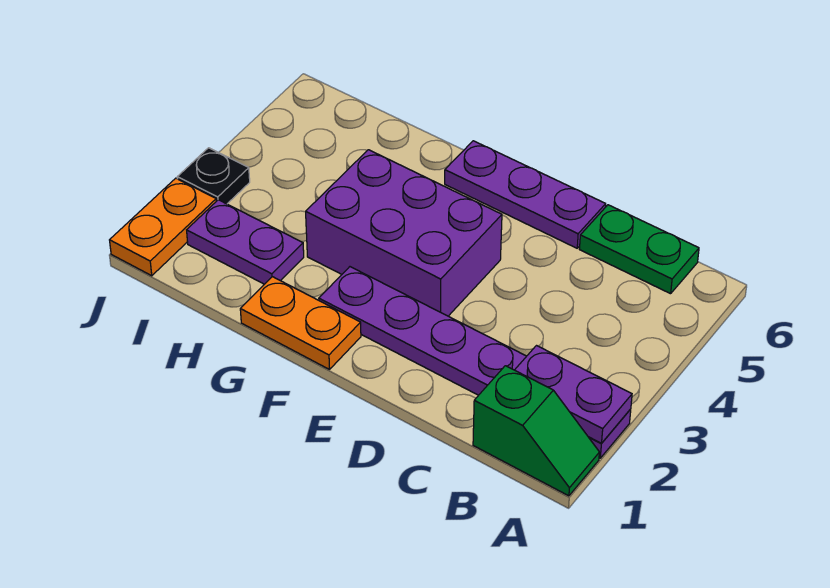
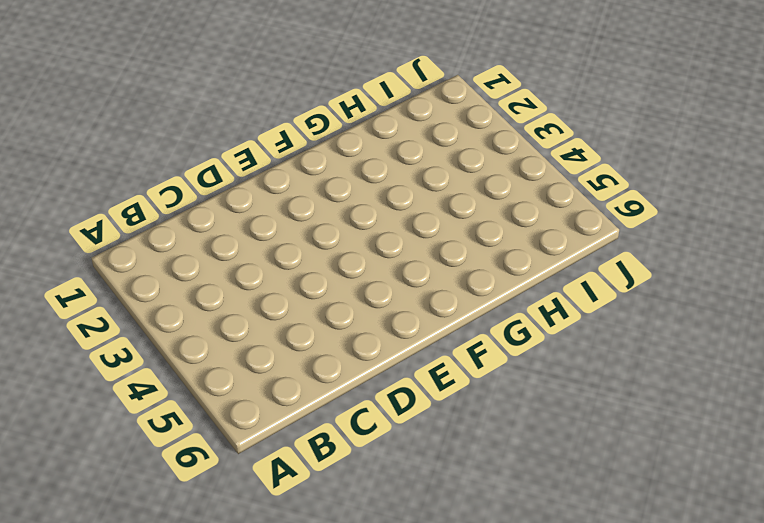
none -> green 1x2 slope [473,366,599,496]
none -> purple 1x6 plate [319,267,631,458]

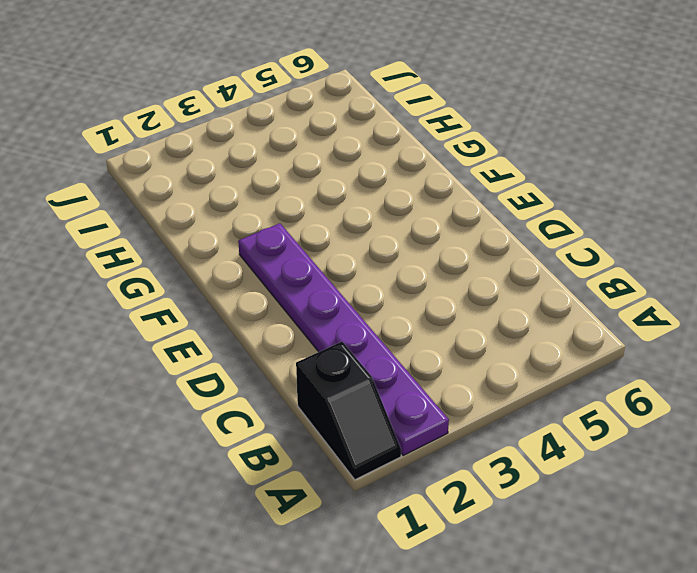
black 1x2 slope [296,342,401,480] -> green 1x2 slope [473,366,599,496]
none -> green 1x2 plate [579,205,699,294]
none -> purple 1x3 plate [445,141,606,248]

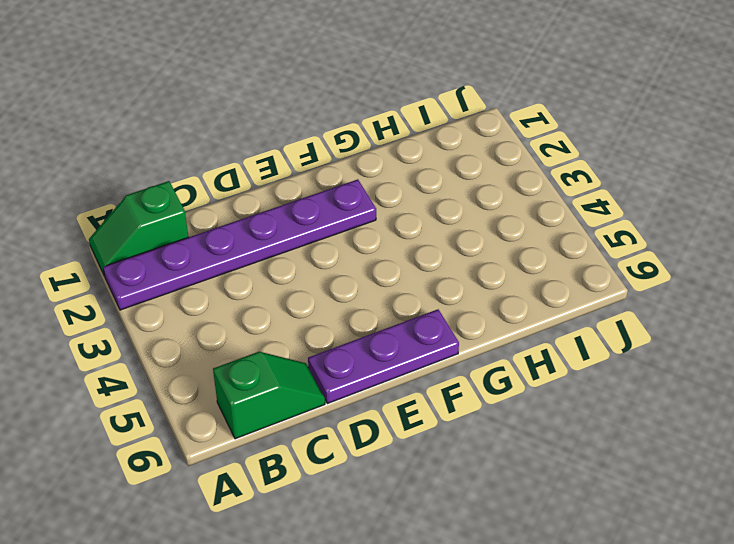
green 1x2 slope [213,352,325,439] -> green 1x2 plate [579,205,699,294]
none -> purple 2x3 brick [306,150,502,316]
none -> orange 1x2 plate [240,277,361,370]

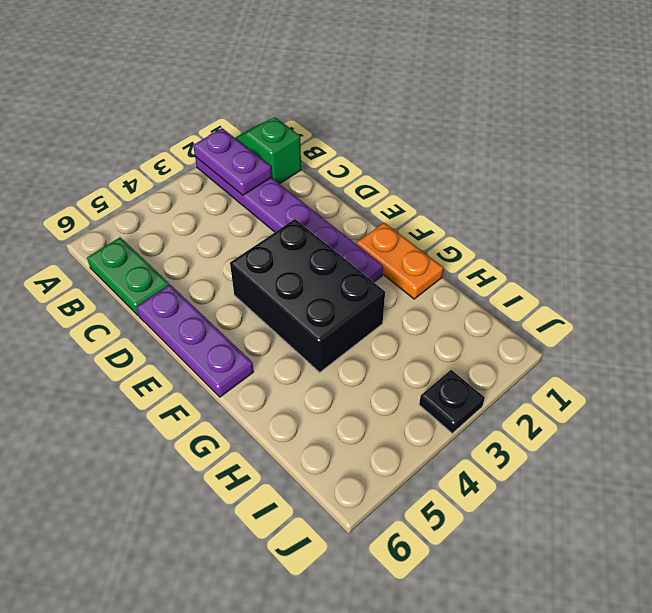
black 2x3 brick [230,219,385,372] -> purple 2x3 brick [306,150,502,316]
none -> purple 1x2 plate [187,200,304,284]
none -> orange 1x2 plate [110,178,216,276]

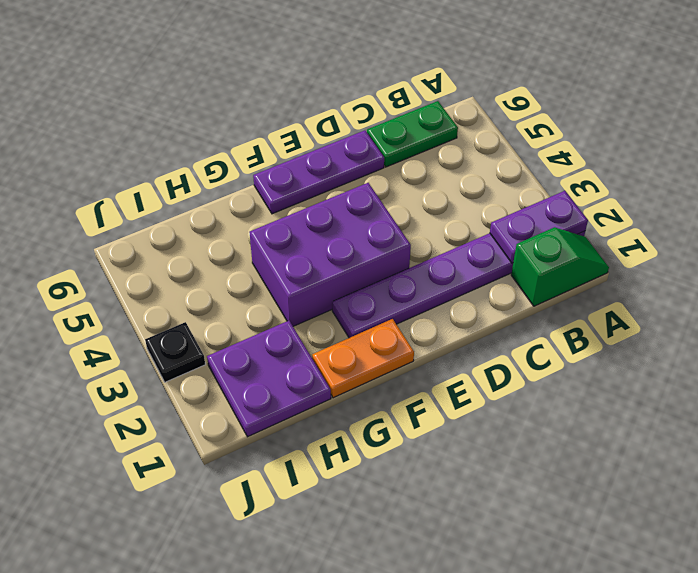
purple 2x2 plate [207,321,331,437] -> purple 1x2 plate [187,200,304,284]
none -> orange 1x2 plate [110,178,216,276]

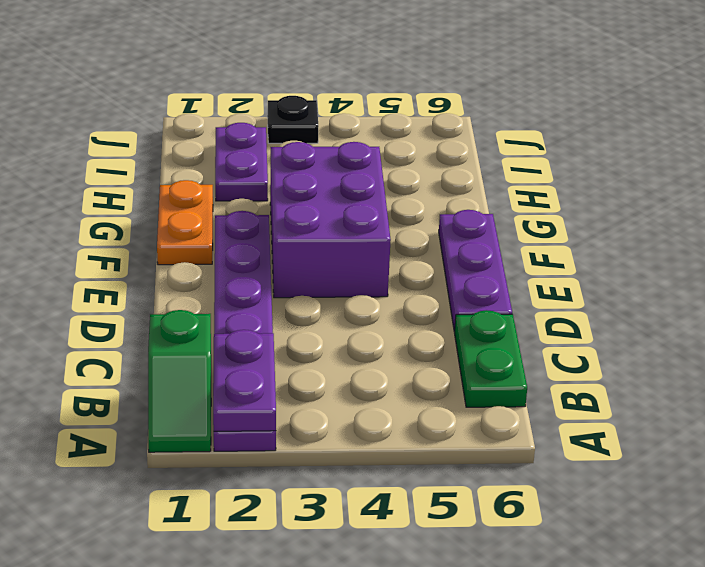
none -> orange 1x2 plate [110,178,216,276]

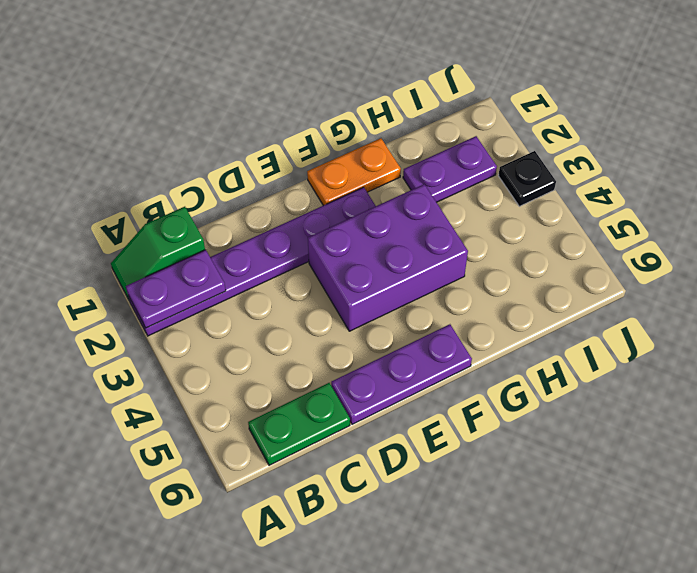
none -> orange 1x2 plate [110,178,216,276]

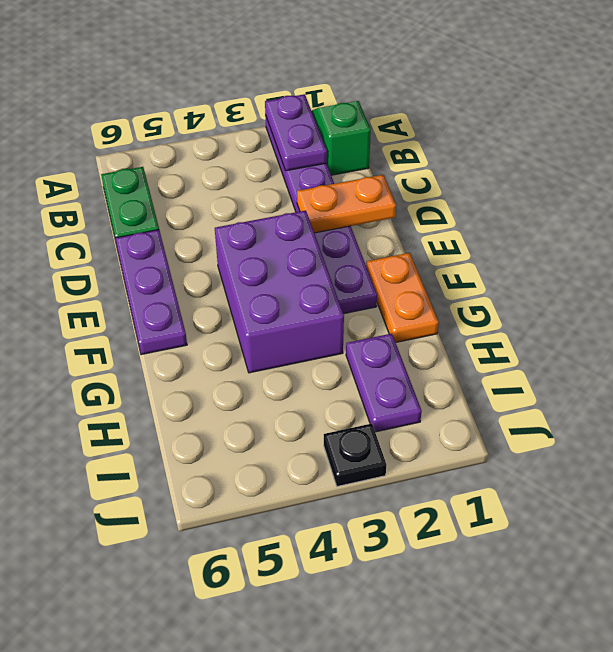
orange 1x2 plate [297,175,396,233] -> orange 1x2 plate moved to [110,178,216,276]

